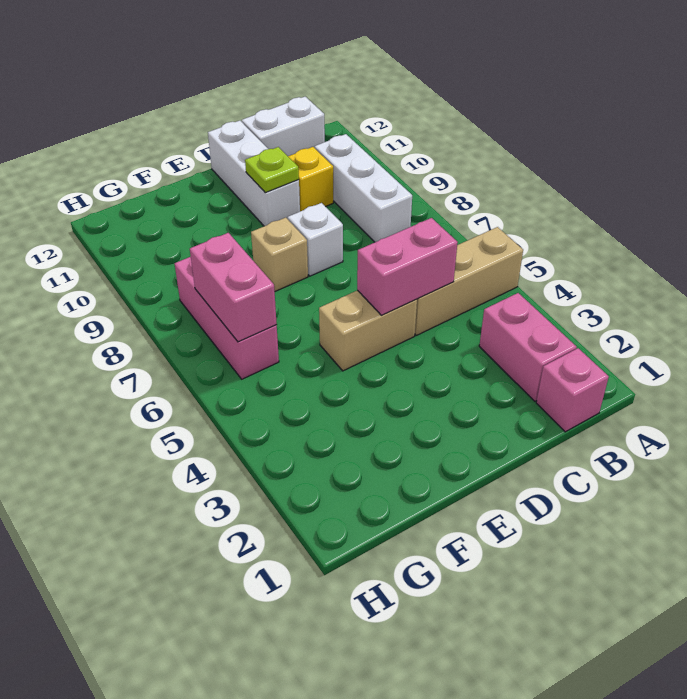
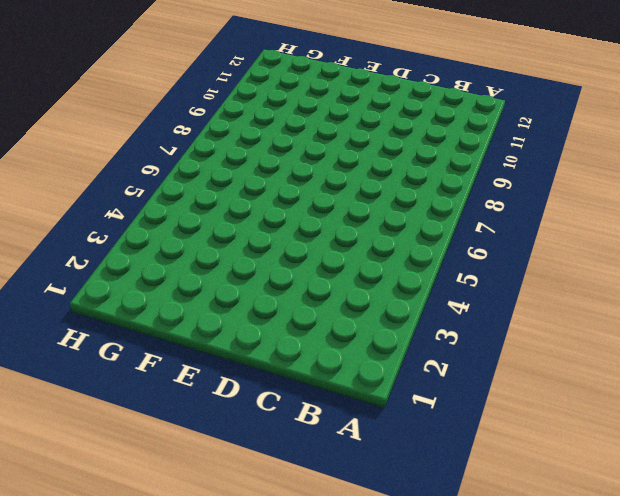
none -> tan 1x3 brick [415,227,523,335]
none -> pink 1x1 brick [536,348,609,432]
none -> pink 1x2 brick [479,293,577,401]

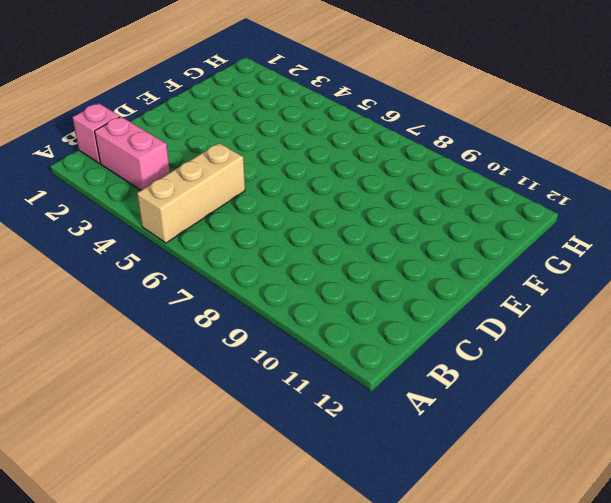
none -> white 1x3 brick [315,134,412,242]
none -> white 1x2 brick [242,97,325,156]
none -> yellow 1x1 brick [288,147,333,211]

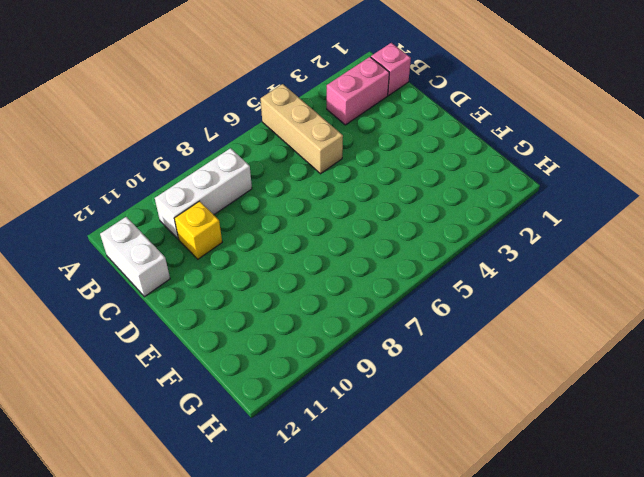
none -> tan 1x2 brick [319,290,417,371]
none -> white 1x1 brick [288,203,343,276]
none -> white 1x3 brick [208,121,300,226]

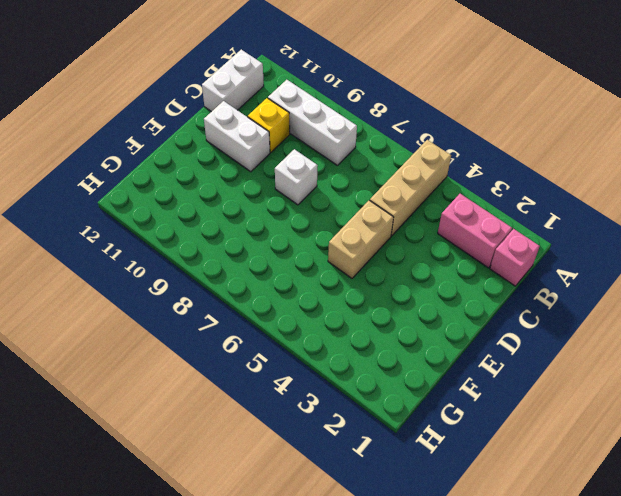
white 1x2 brick [204,101,270,172] -> white 1x3 brick [208,121,300,226]
none -> tan 1x1 brick [251,218,308,291]
none -> pink 1x3 brick [175,257,279,379]
none -> pink 1x2 brick [357,218,458,315]

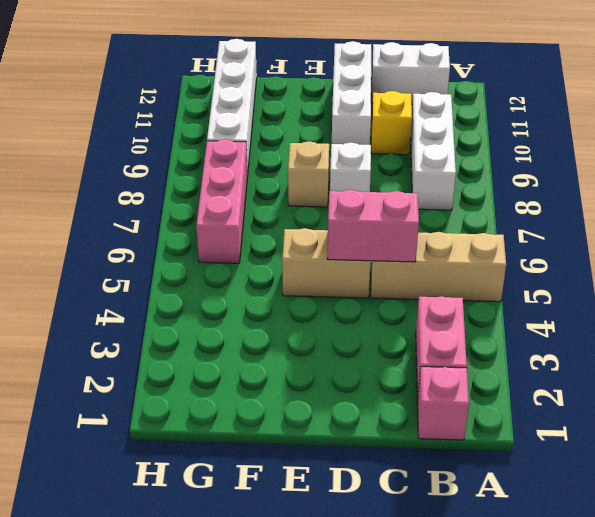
white 1x4 brick [207,39,257,176] -> none
none -> lime 1x1 plate [245,147,299,193]
none -> pink 1x2 brick [190,233,277,342]

